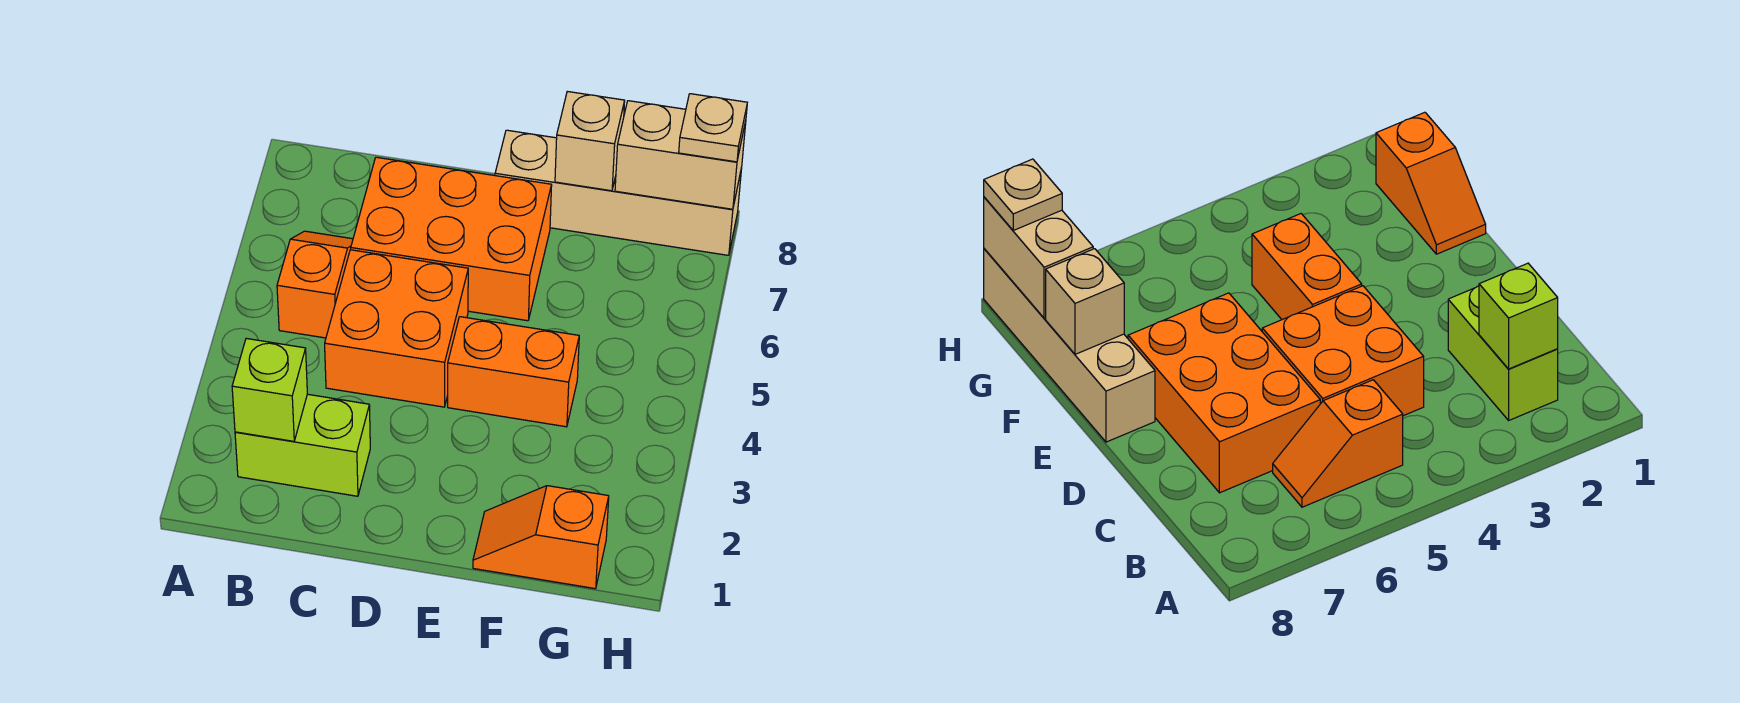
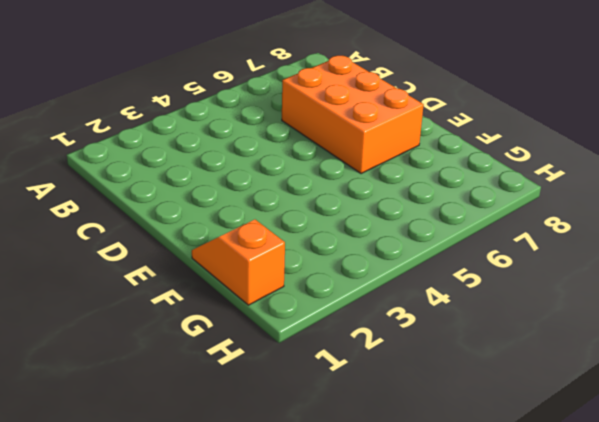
none -> lime 1x2 brick [235,394,370,496]
none -> orange 1x2 slope [277,231,353,338]

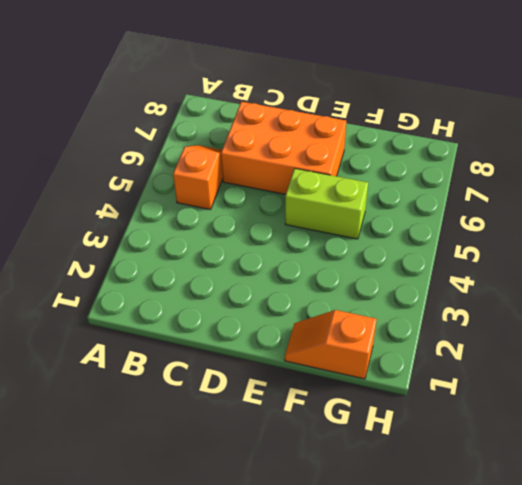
lime 1x2 brick [285,168,368,239] -> lime 1x2 brick moved to [235,394,370,496]
none -> orange 2x2 brick [325,250,468,407]
none -> orange 1x2 brick [448,317,579,427]

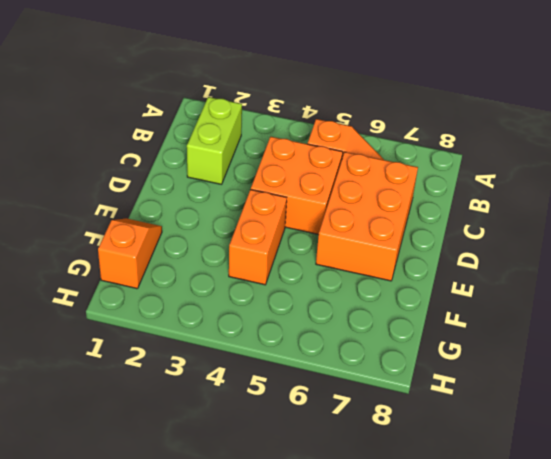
none -> tan 1x4 brick [495,130,742,255]
none -> lime 1x1 brick [232,338,307,441]

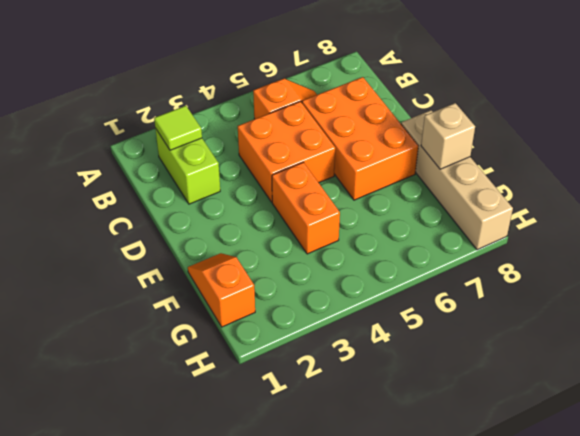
lime 1x1 tile [154,106,202,150] -> lime 1x1 brick [232,338,307,441]
none -> tan 1x2 brick [615,101,746,209]
none -> tan 1x1 plate [679,94,747,162]

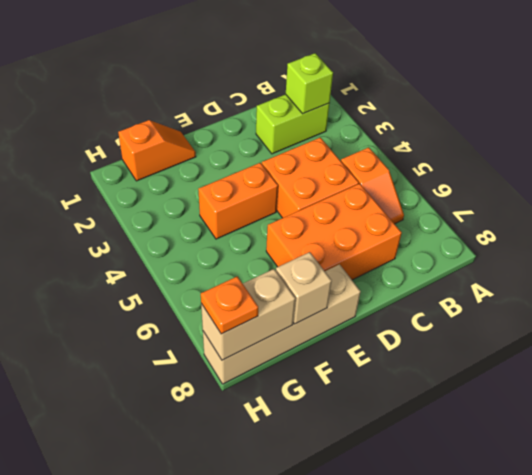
orange 1x1 plate [201,276,258,334] -> tan 1x1 plate [679,94,747,162]

